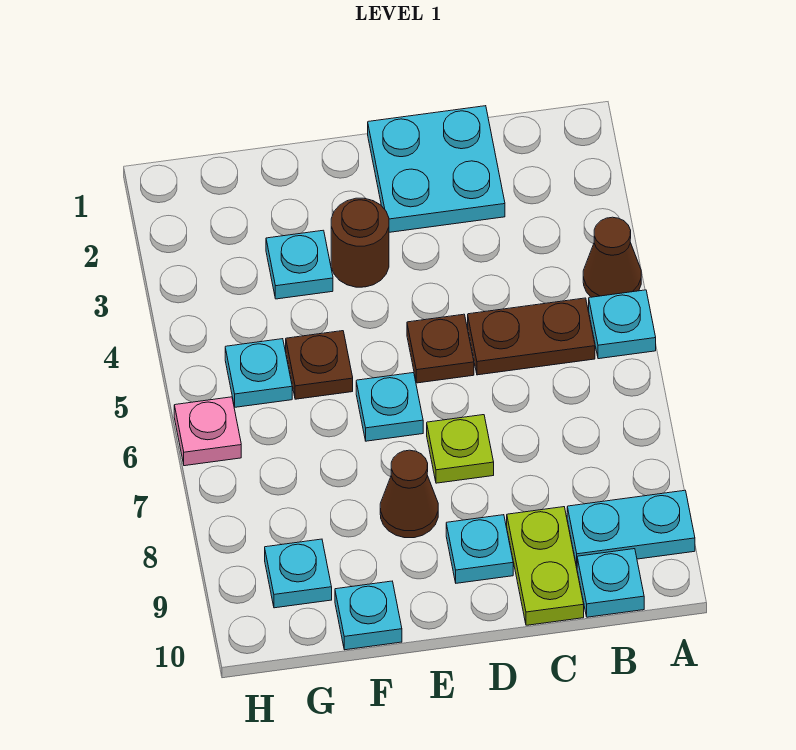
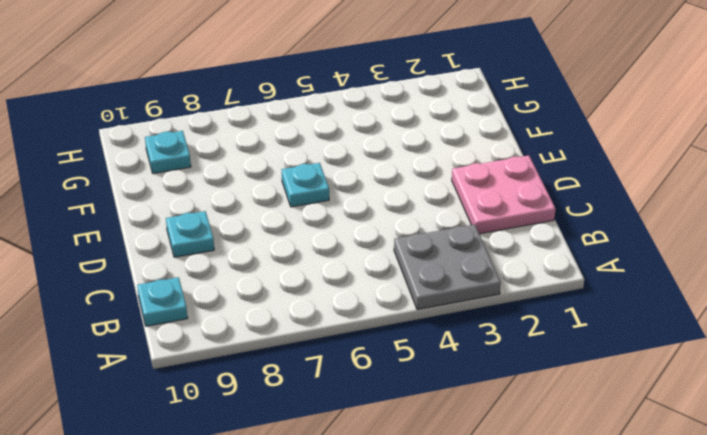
grey 2x2 plate [394,224,501,309] -> brown 1x1 cone [583,217,641,297]
pink 2x2 plate [452,155,556,234] -> cyan 2x2 plate [368,106,505,232]
none -> cyan 1x1 plate [589,290,656,359]
none -> cyan 1x2 plate [567,490,695,566]
none -> brown 1x2 plate [468,298,595,375]

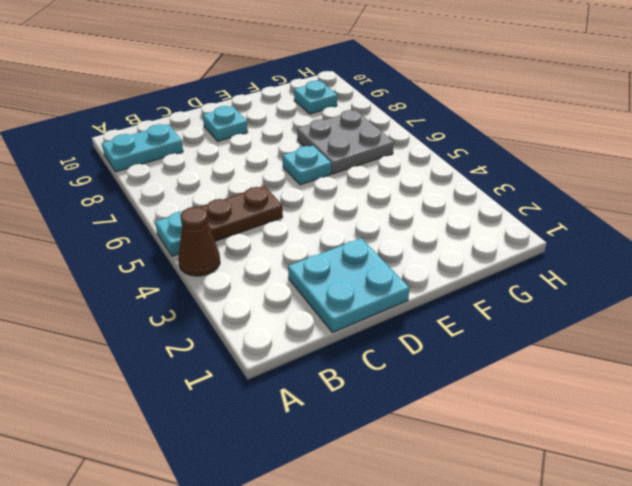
grey 2x2 plate [297,110,394,174] -> none
none -> cyan 1x1 plate [577,549,644,617]
none -> lime 1x2 plate [507,507,584,625]
none -> brown 1x1 plate [407,314,474,383]

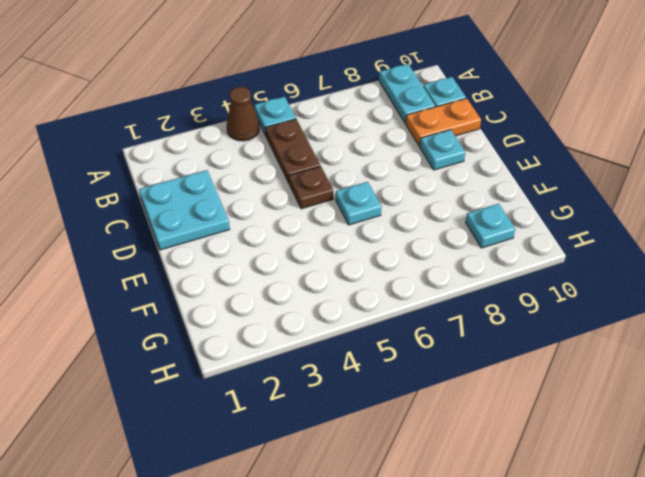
orange 1x2 plate [406,98,481,146] -> lime 1x2 plate [507,507,584,625]
none -> lime 1x1 plate [427,415,494,483]
none -> brown 1x1 round brick [331,198,389,287]
none -> brown 1x1 cone [380,450,438,538]

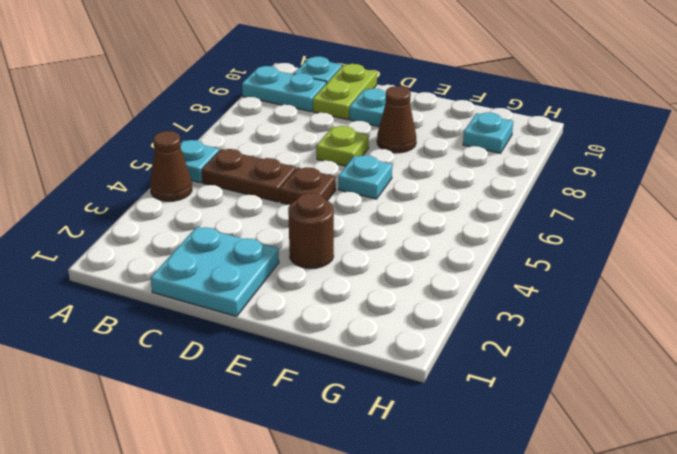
none -> cyan 1x1 plate [266,230,333,299]
none -> brown 1x1 plate [286,331,353,399]
none -> cyan 1x1 plate [335,581,402,650]

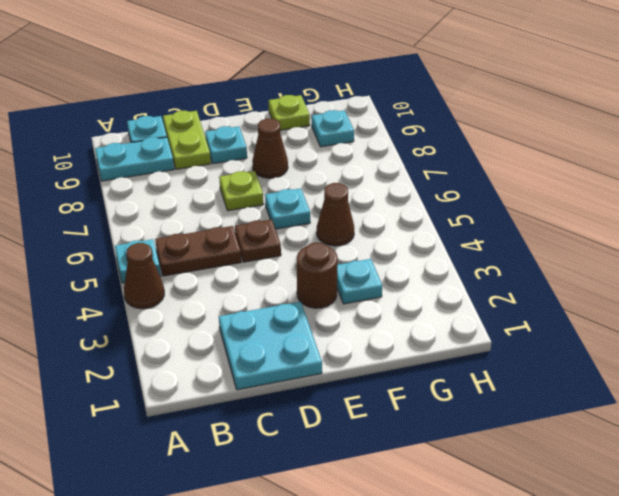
brown 1x1 cone [317,183,354,246] -> brown 1x1 plate [286,331,353,399]
lime 1x1 plate [269,95,310,130] -> cyan 1x1 plate [335,581,402,650]
none -> cyan 1x1 plate [225,339,292,407]
none -> pink 1x1 plate [174,397,241,466]

